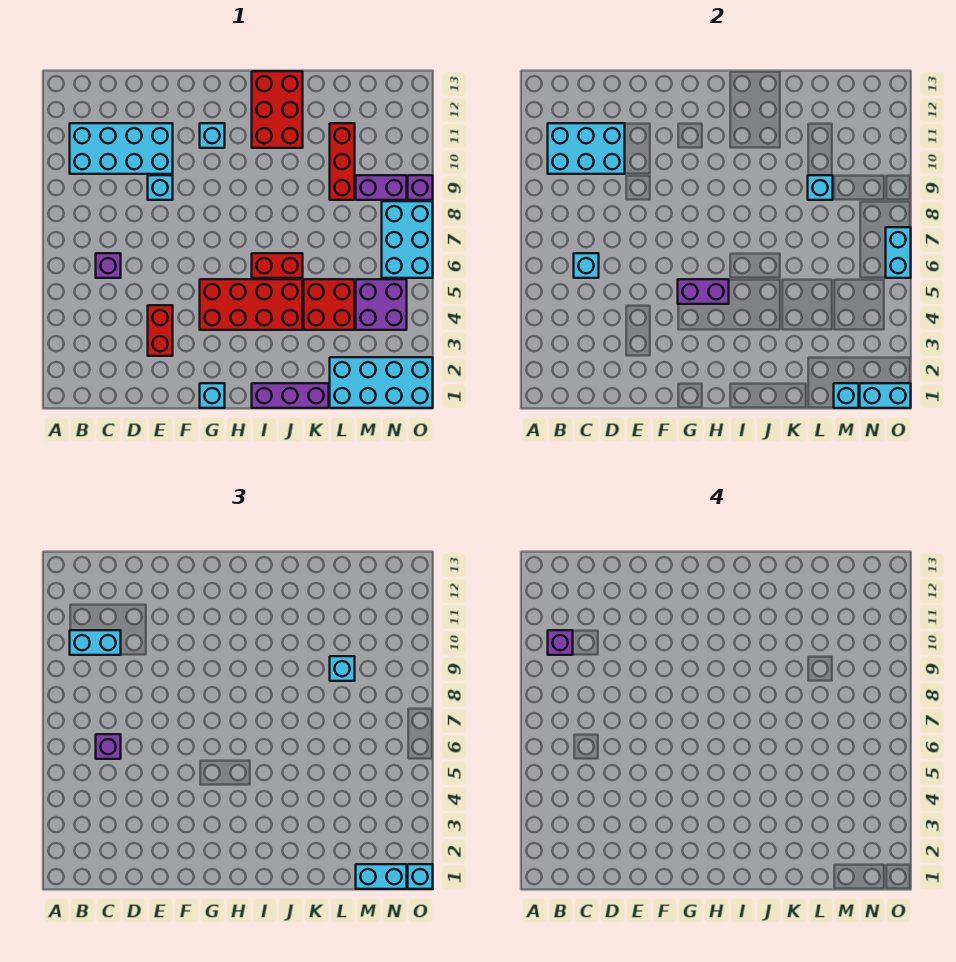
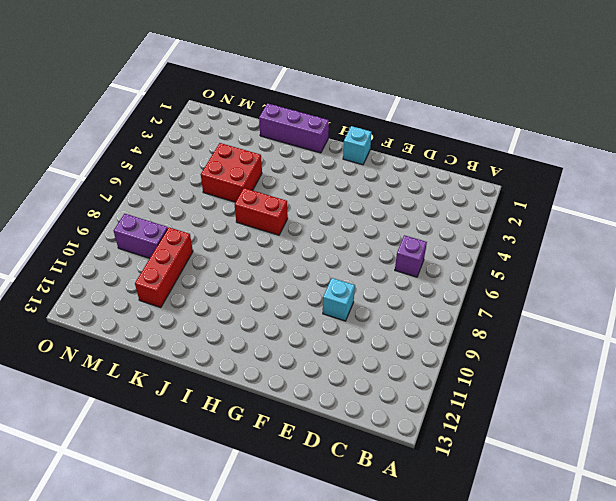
none -> cyan 2x4 brick [70,123,173,174]
none -> red 1x2 brick [148,305,173,356]
none -> red 2x4 brick [200,279,303,330]
none -> cyan 1x1 brick [200,123,225,148]

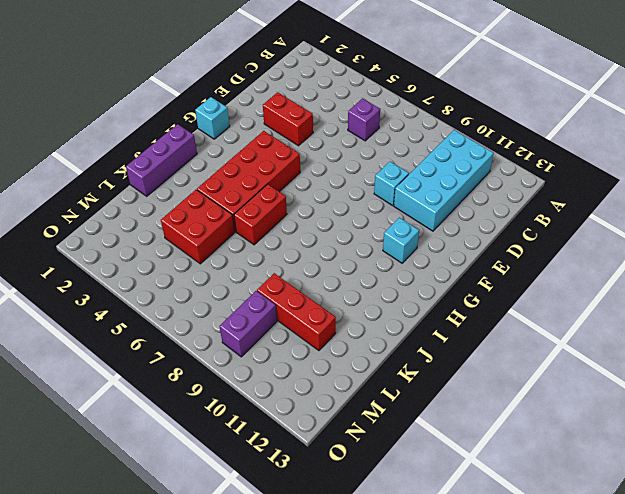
none -> red 2x3 brick [252,71,303,148]
none -> cyan 2x4 brick [330,357,433,408]
none -> purple 2x2 brick [356,279,407,330]
none -> cyan 2x3 brick [382,201,433,278]

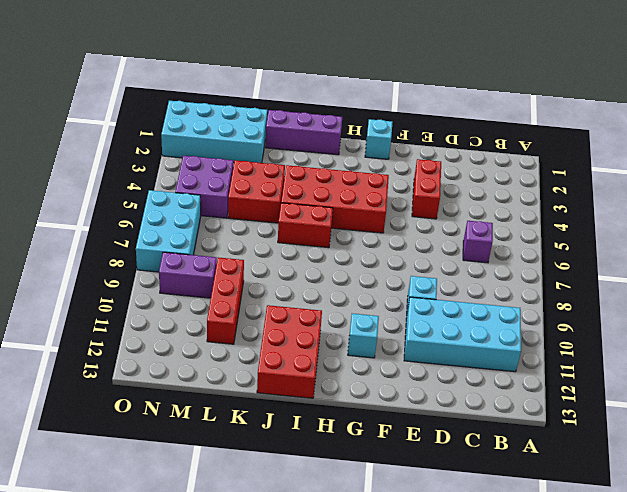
none -> purple 1x1 brick [408,175,433,200]
none -> cyan 2x3 brick [548,123,625,174]
none -> cyan 1x1 brick [574,253,599,278]
none -> purple 1x2 brick [678,279,729,304]

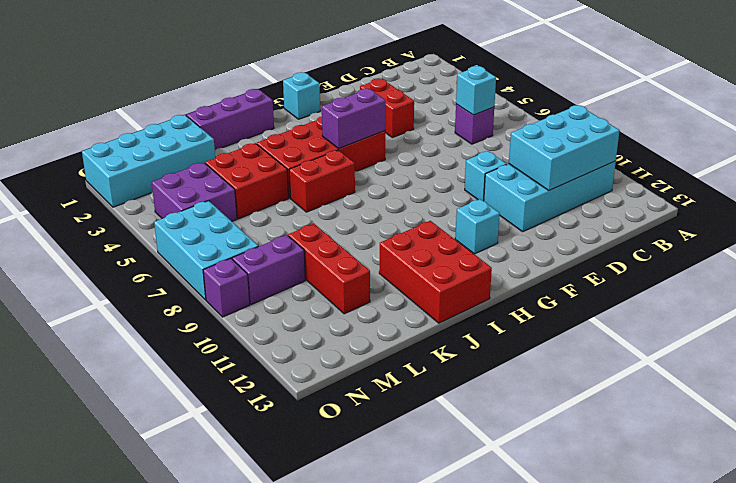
none -> cyan 1x1 brick [808,175,833,200]
none -> cyan 1x1 brick [834,383,859,408]
none -> cyan 1x2 brick [860,383,911,408]
none -> cyan 1x2 brick [886,227,911,278]

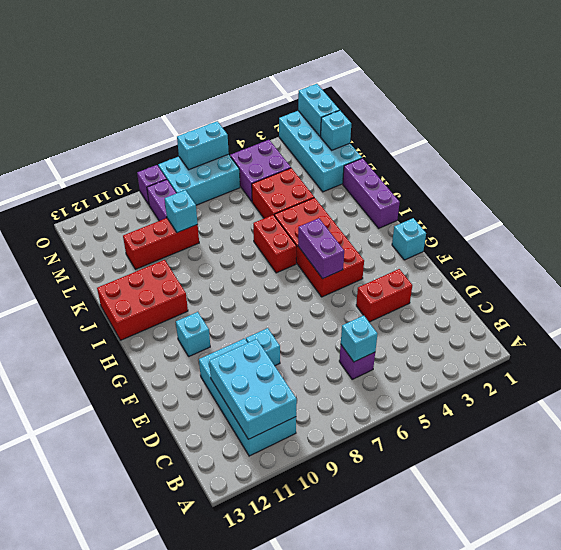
none -> cyan 1x2 brick [70,630,121,655]
none -> purple 1x1 brick [96,734,121,759]
none -> cyan 1x1 brick [330,656,355,681]
none -> cyan 1x2 brick [356,864,407,889]

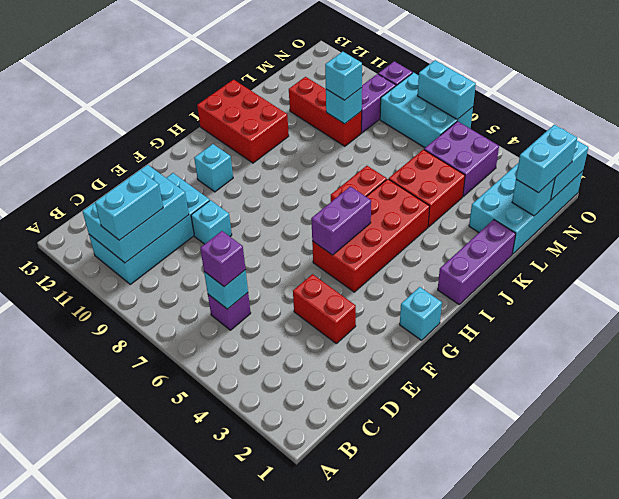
none -> cyan 1x1 brick [408,864,433,889]
none -> purple 1x1 brick [548,630,573,655]

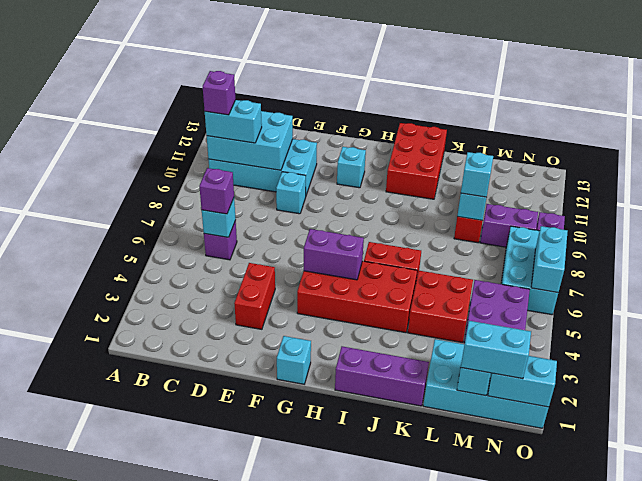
none -> cyan 1x1 brick [408,864,433,889]

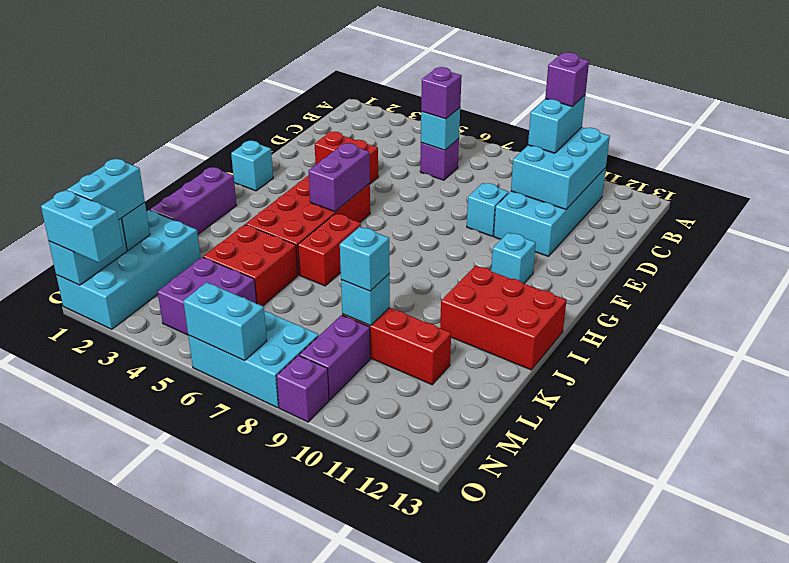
cyan 1x2 brick [41,190,123,263] -> cyan 1x1 brick [408,864,433,889]

